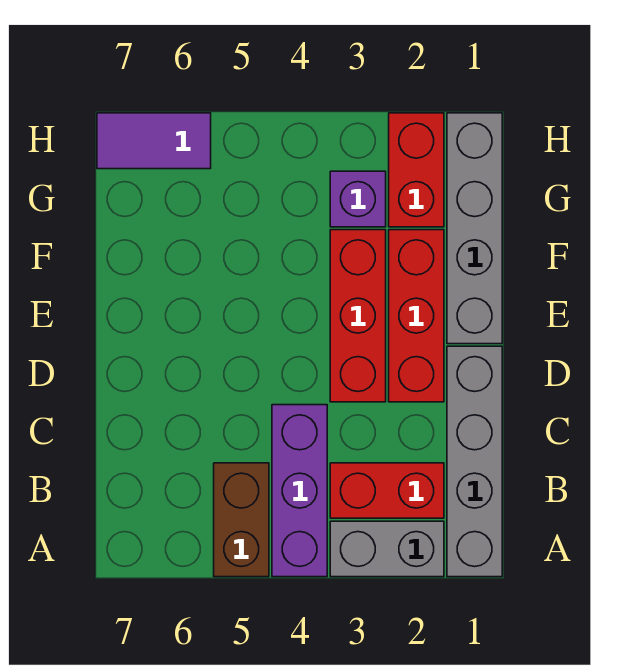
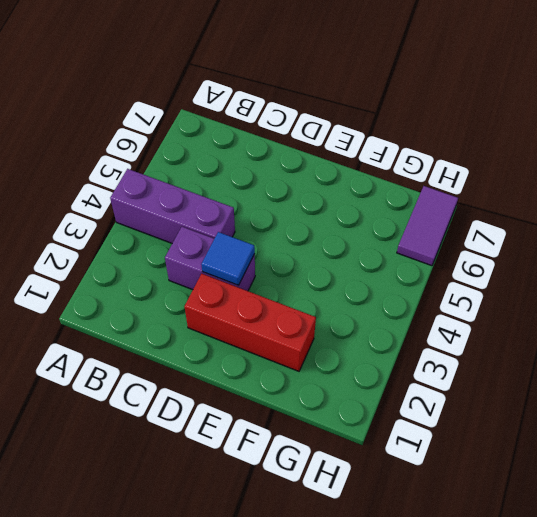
purple 1x2 brick [165,227,255,291] -> red 1x3 brick [330,230,386,402]
blue 1x1 tile [201,232,255,285] -> none
none -> grey 1x4 brick [447,346,502,577]
none -> grey 1x2 brick [330,521,444,577]

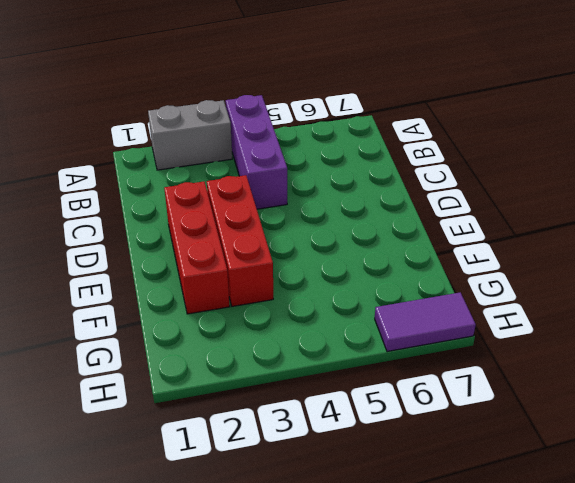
none -> grey 1x4 brick [447,346,502,577]
none -> brown 1x2 brick [214,463,269,577]

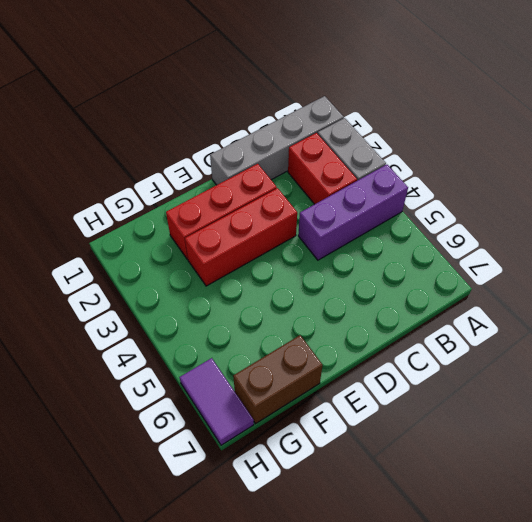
brown 1x2 brick [233,335,322,424] -> brown 1x2 brick moved to [214,463,269,577]
none -> grey 1x4 brick [447,113,502,344]
none -> red 1x2 brick [389,113,444,227]

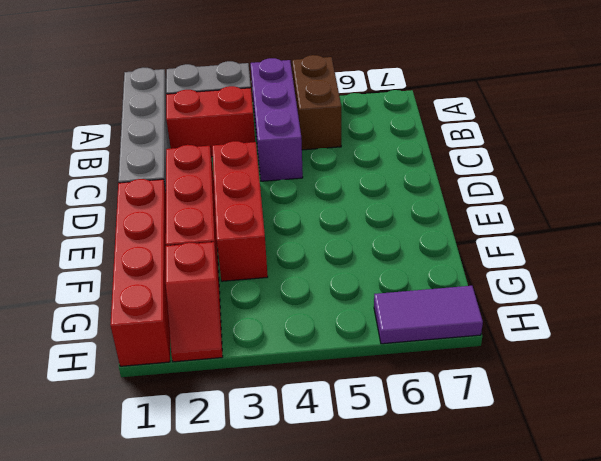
red 1x4 brick [110,179,170,366] -> grey 1x4 brick [447,113,502,344]
red 1x2 slope [166,242,223,362] -> red 1x2 brick [389,113,444,227]
none -> purple 1x1 brick [330,171,386,227]

